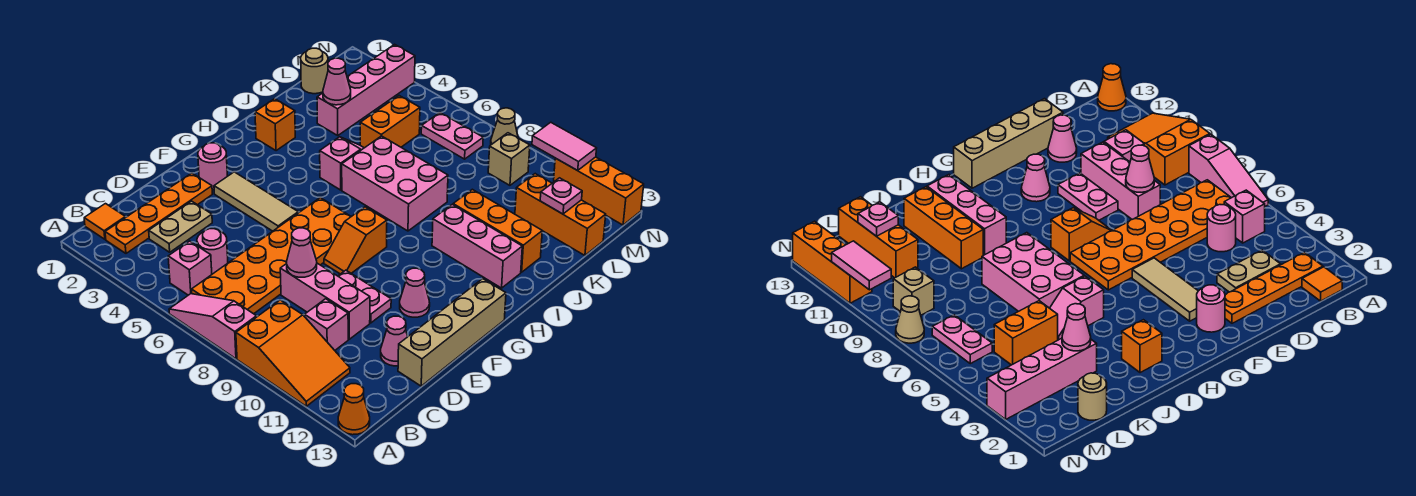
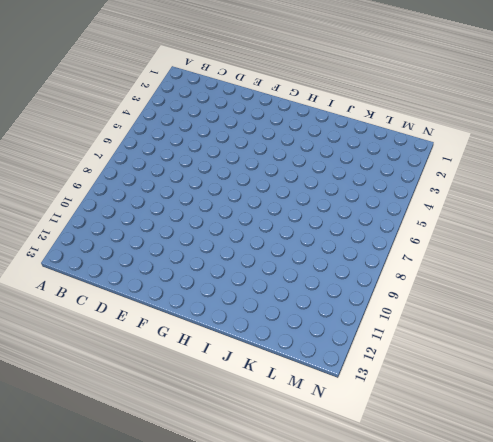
none -> pink 1x3 slope [169,294,257,359]
none -> orange 2x3 slope [236,300,350,406]
none -> orange 1x1 cone [338,384,370,435]
none -> orange 1x1 tile [84,204,125,239]

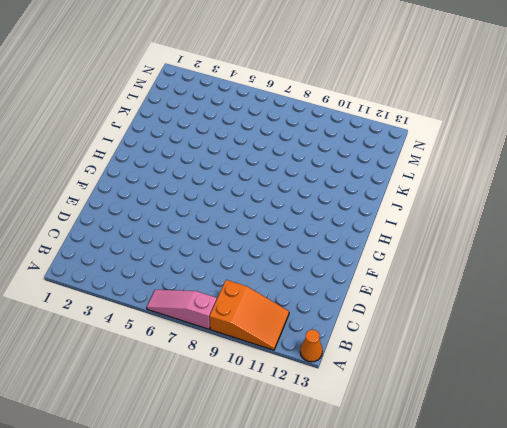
none -> orange 1x1 tile [84,204,125,239]
none -> orange 1x4 plate [105,173,212,253]
none -> pink 1x1 brick [168,241,212,295]
none -> orange 2x6 plate [192,198,351,314]

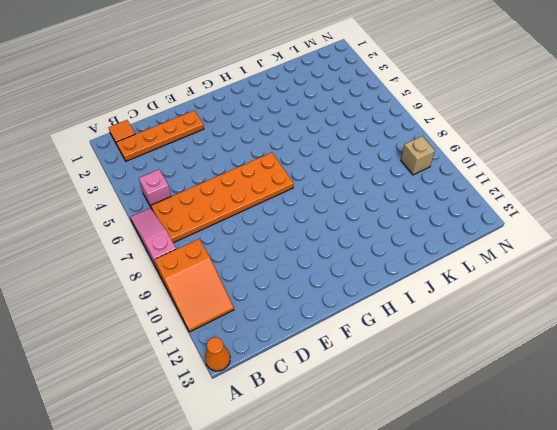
none -> tan 1x2 plate [149,201,212,252]
none -> pink 1x1 round brick [197,229,228,274]
none -> pink 1x1 brick [305,299,348,350]
none -> pink 1x3 brick [280,263,370,339]

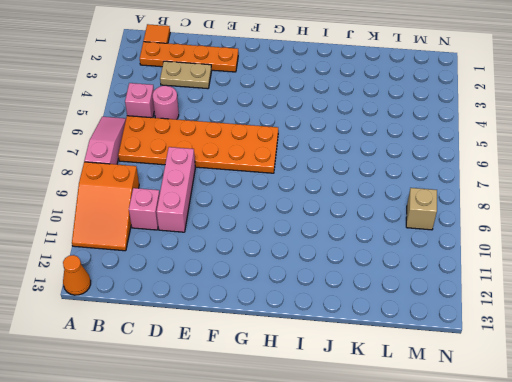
none -> pink 1x1 cone [381,316,408,366]
none -> tan 1x4 brick [398,279,506,386]
none -> pink 1x2 plate [338,270,391,323]
none -> pink 1x1 round brick [198,143,227,190]

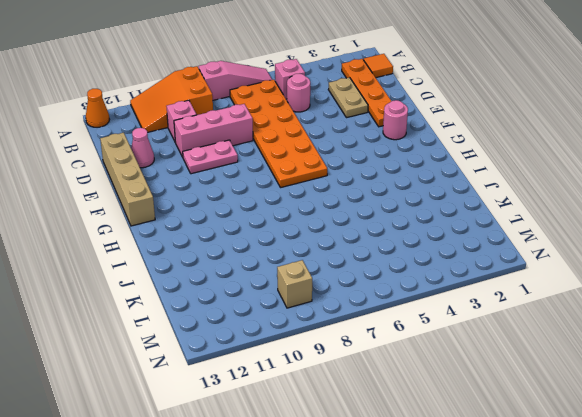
none -> tan 1x3 tile [214,172,298,231]
none -> orange 1x2 slope [324,207,387,274]
none -> pink 1x1 cone [400,268,430,317]
none -> orange 1x1 brick [255,99,295,151]

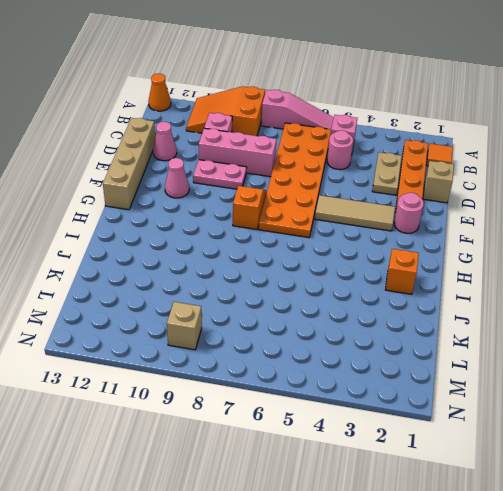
tan 1x1 brick [423,161,454,203] -> none
none -> pink 1x2 slope [320,137,364,190]
none -> pink 2x3 brick [342,136,448,231]
none -> pink 1x3 brick [432,204,522,288]
none -> orange 1x3 brick [453,189,542,272]

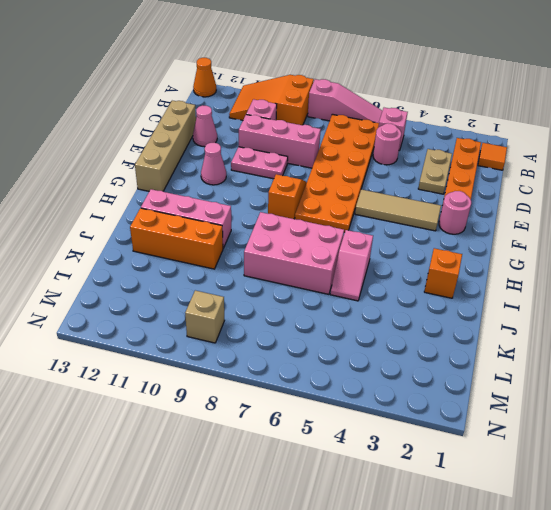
none -> pink 1x4 brick [317,44,415,135]
none -> orange 1x2 brick [360,96,420,148]
none -> tan 1x1 round brick [301,48,328,94]
none -> orange 1x3 brick [515,174,606,255]

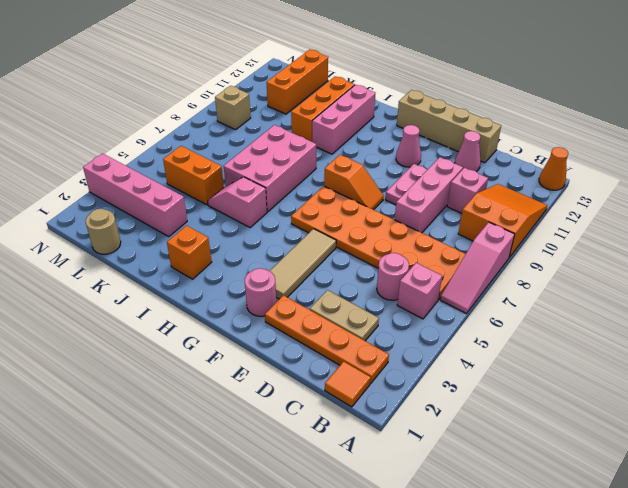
none -> pink 1x2 plate [421,113,483,159]
none -> tan 1x1 cone [491,108,518,145]
none -> orange 1x3 brick [554,157,644,225]
none -> pink 1x1 cone [287,228,317,277]

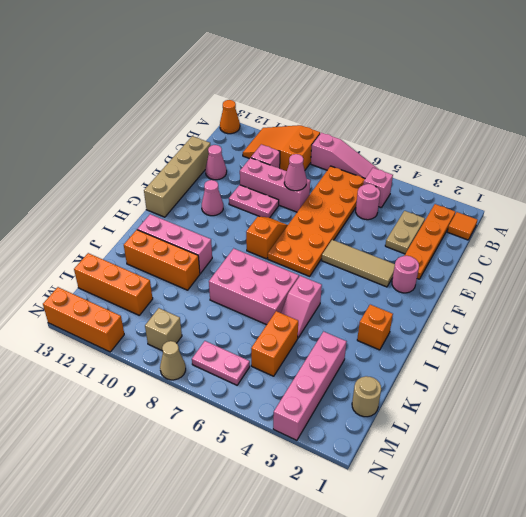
none -> pink 1x1 cone [323,58,351,105]
none -> pink 1x1 plate [540,178,582,214]
none -> pink 1x2 tile [532,122,597,170]

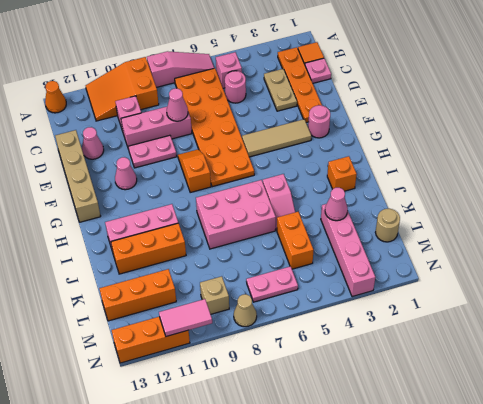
pink 1x1 plate [305,58,331,83] -> pink 1x1 plate moved to [540,178,582,214]

